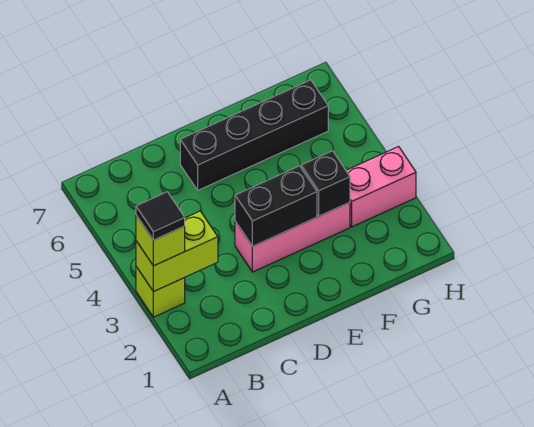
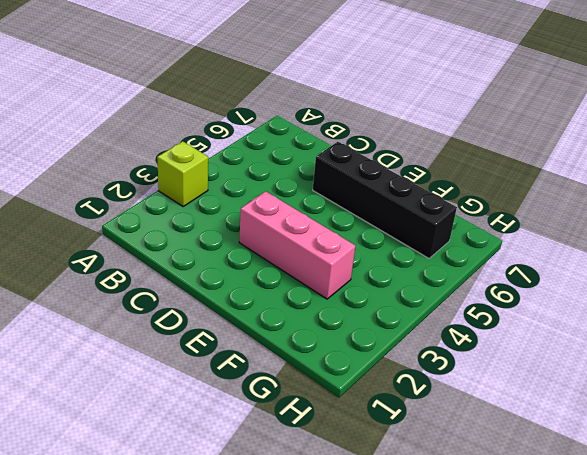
none -> pink 1x2 brick [346,147,416,227]
none -> lime 1x2 brick [136,211,218,292]

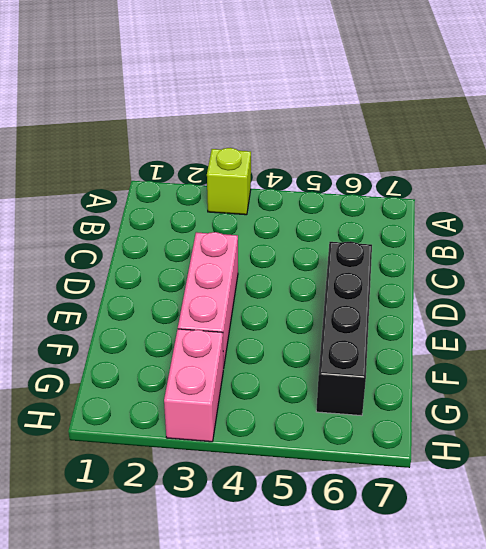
none -> lime 1x2 brick [136,211,218,292]
none -> black 1x2 brick [235,166,317,247]

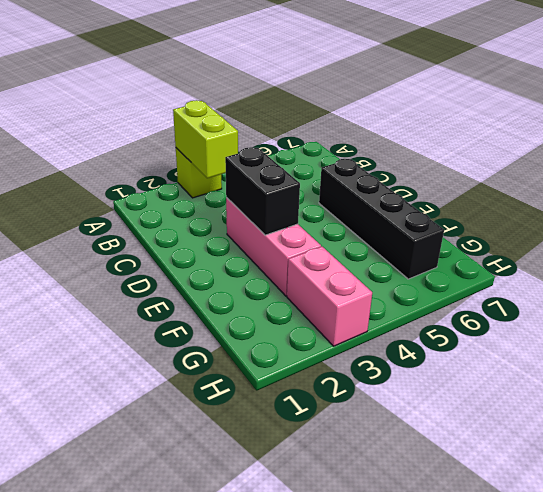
none -> black 1x1 brick [301,151,350,216]
none -> lime 1x1 brick [136,215,185,266]

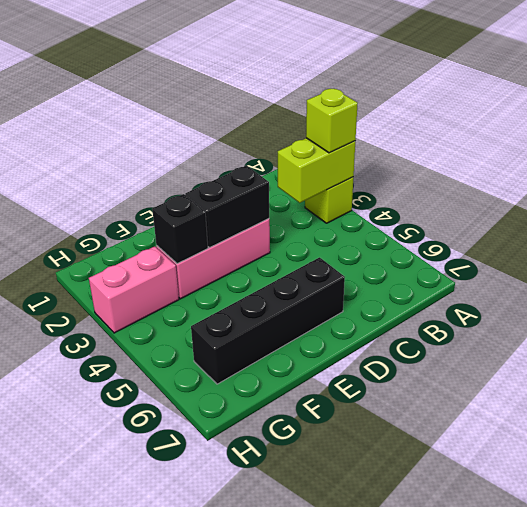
none -> black 1x1 tile [136,192,185,240]

